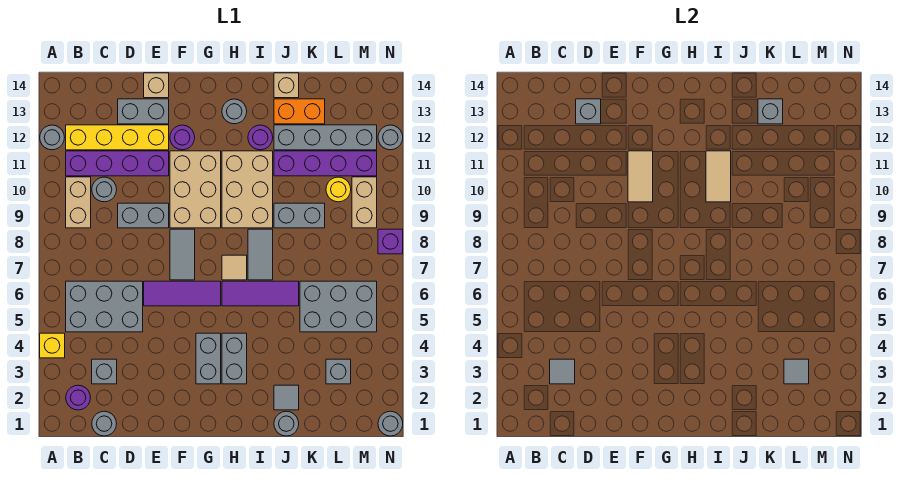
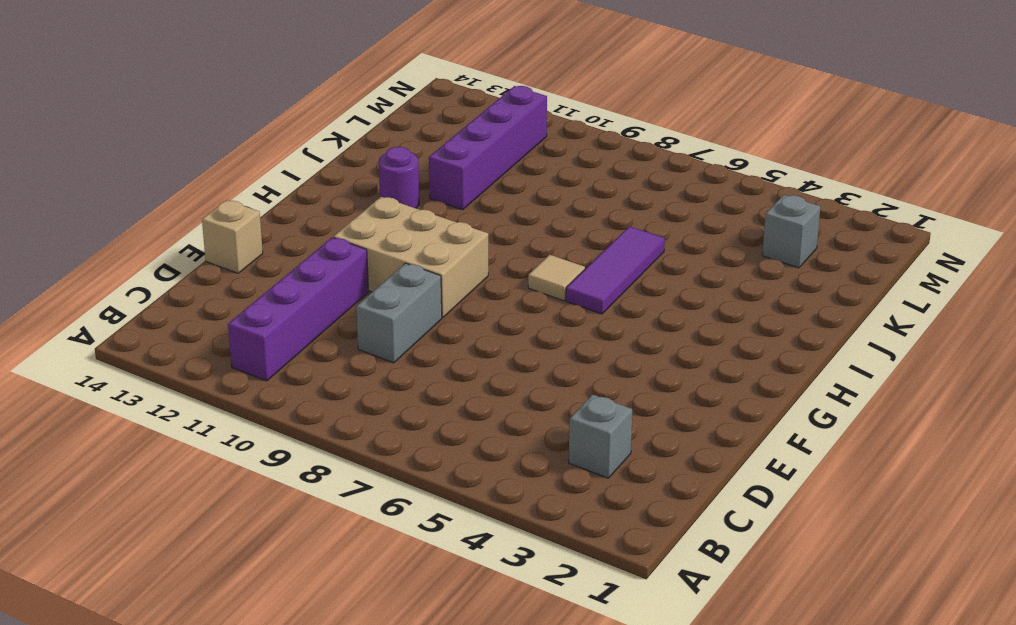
none -> yellow 1x1 brick [40,333,65,358]
none -> grey 1x1 round brick [40,125,64,150]
none -> purple 1x1 round brick [66,385,90,410]
none -> grey 2x3 brick [66,281,143,332]

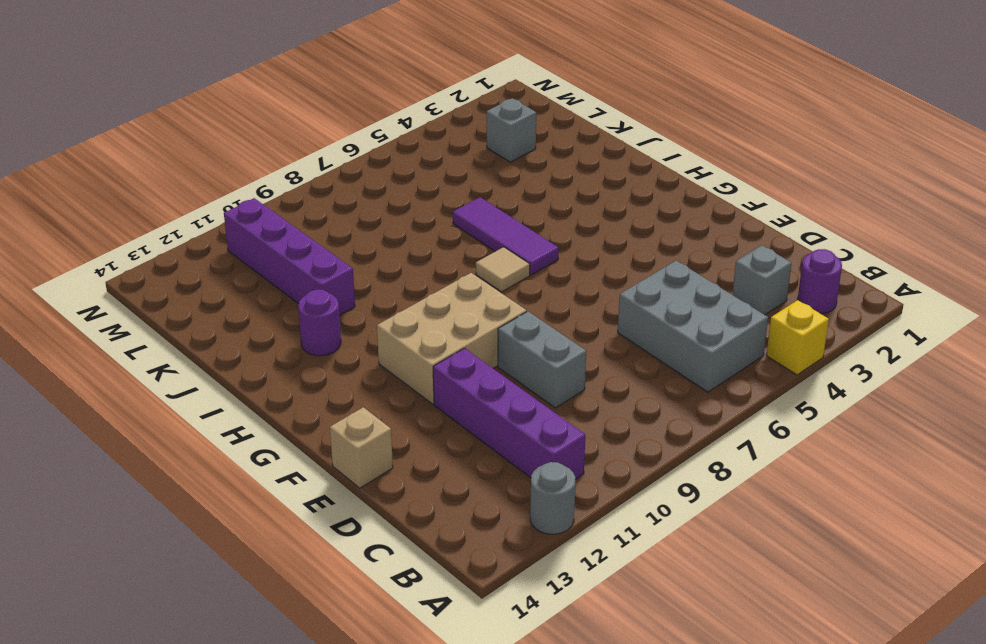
none -> tan 1x2 brick [66,177,91,228]
none -> yellow 1x4 brick [66,125,169,150]
none -> grey 1x1 round brick [92,411,117,436]
none -> grey 1x1 round brick [92,177,117,202]

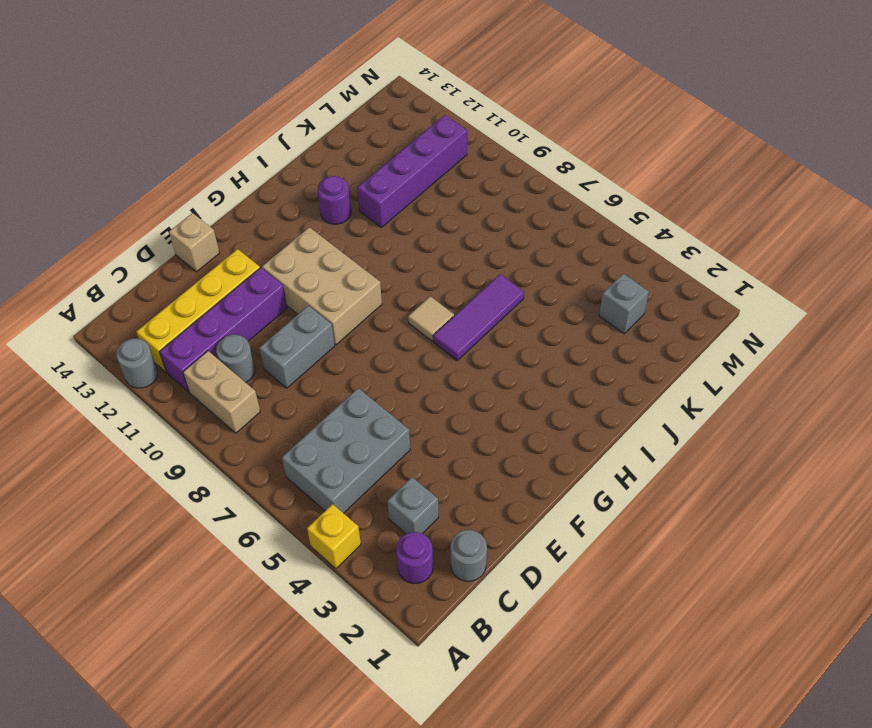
none -> grey 1x2 brick [118,99,169,124]
none -> purple 1x3 tile [144,281,221,306]
none -> grey 1x2 tile [170,229,195,280]
none -> purple 1x1 round brick [170,125,195,150]

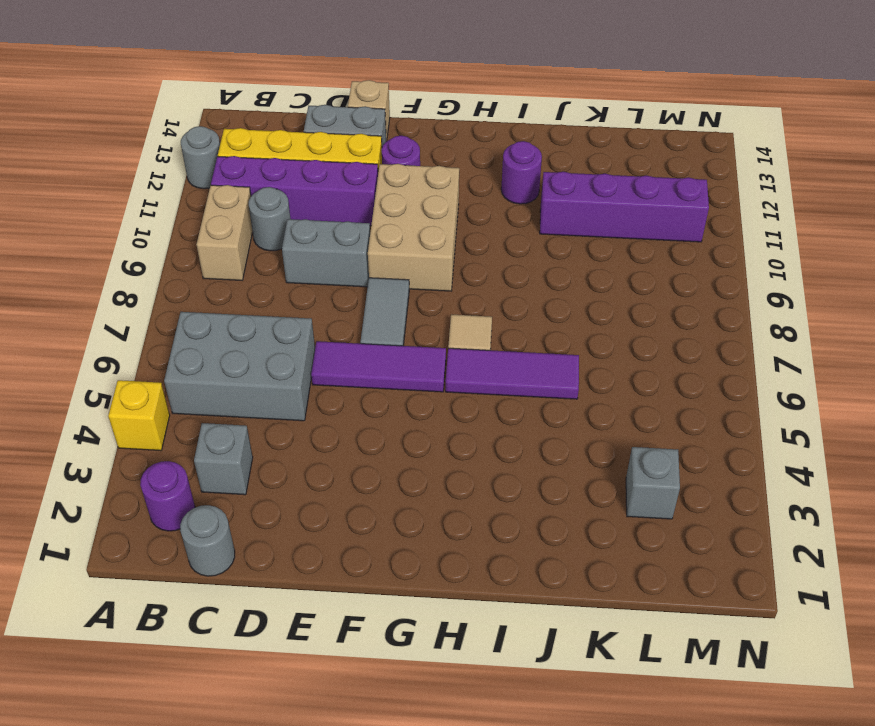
none -> grey 1x2 brick [196,333,221,384]
none -> grey 1x2 brick [222,333,247,384]
none -> tan 2x3 brick [222,151,273,228]
none -> grey 1x1 round brick [222,99,247,124]

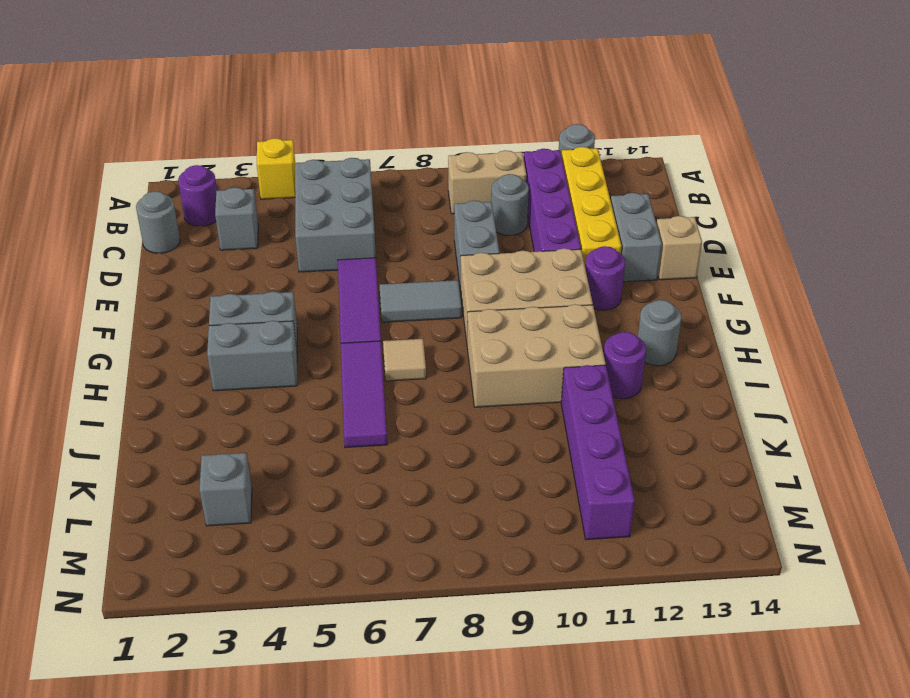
none -> grey 1x2 tile [248,229,273,280]
none -> grey 1x1 round brick [274,411,299,436]
none -> grey 1x1 tile [274,385,299,410]
none -> grey 1x2 brick [274,203,325,228]

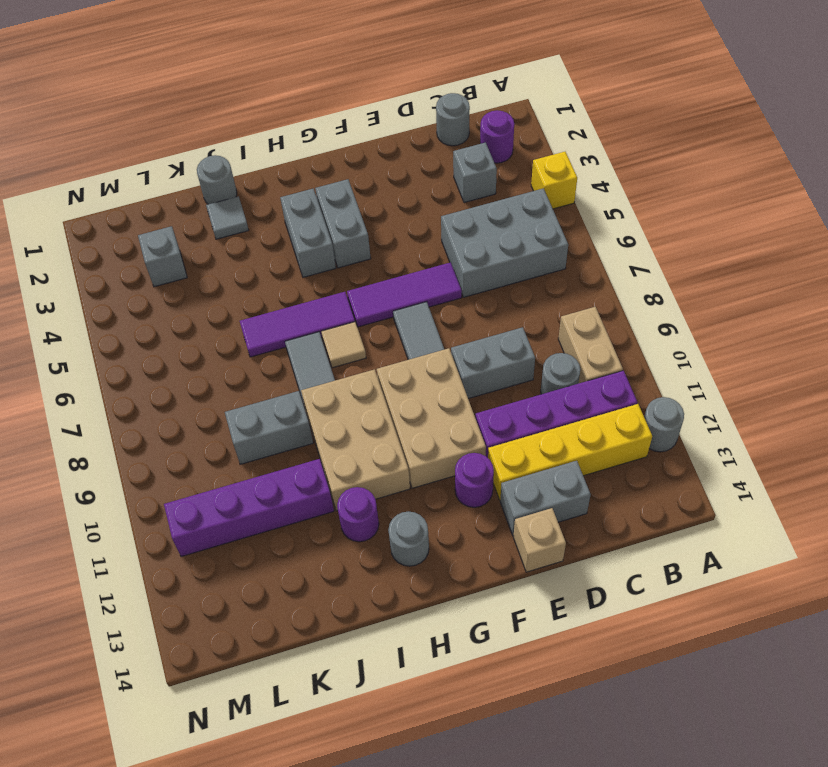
none -> grey 1x4 brick [274,125,377,150]
none -> orange 1x2 brick [274,99,325,124]
none -> tan 1x1 brick [274,73,299,98]
none -> grey 2x3 brick [300,281,377,332]

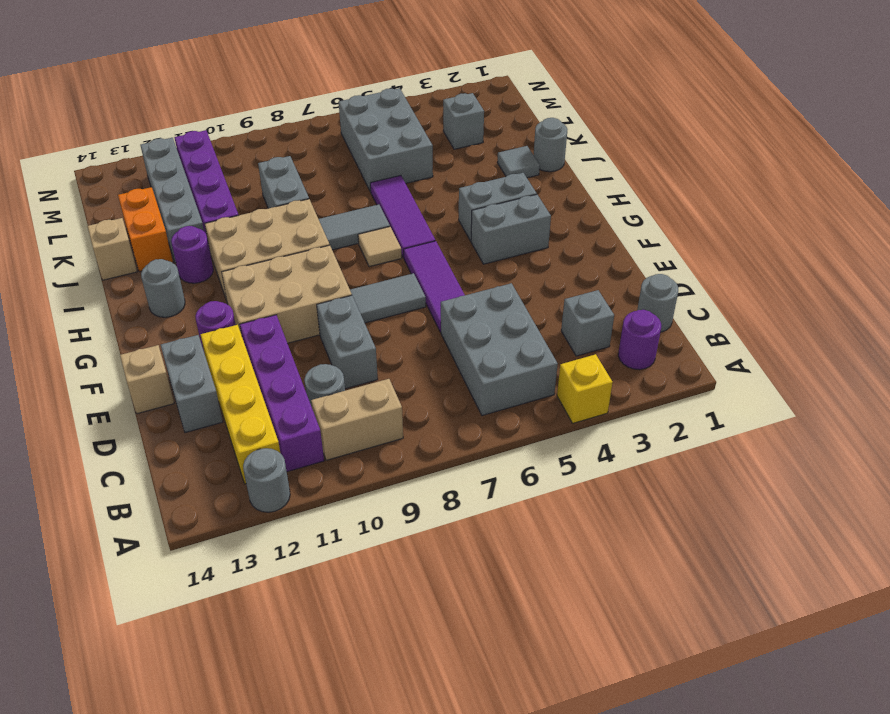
none -> yellow 1x1 round brick [326,177,351,202]
none -> tan 1x2 brick [352,177,377,228]
none -> grey 1x1 round brick [378,411,403,436]
none -> purple 1x1 brick [378,229,403,254]

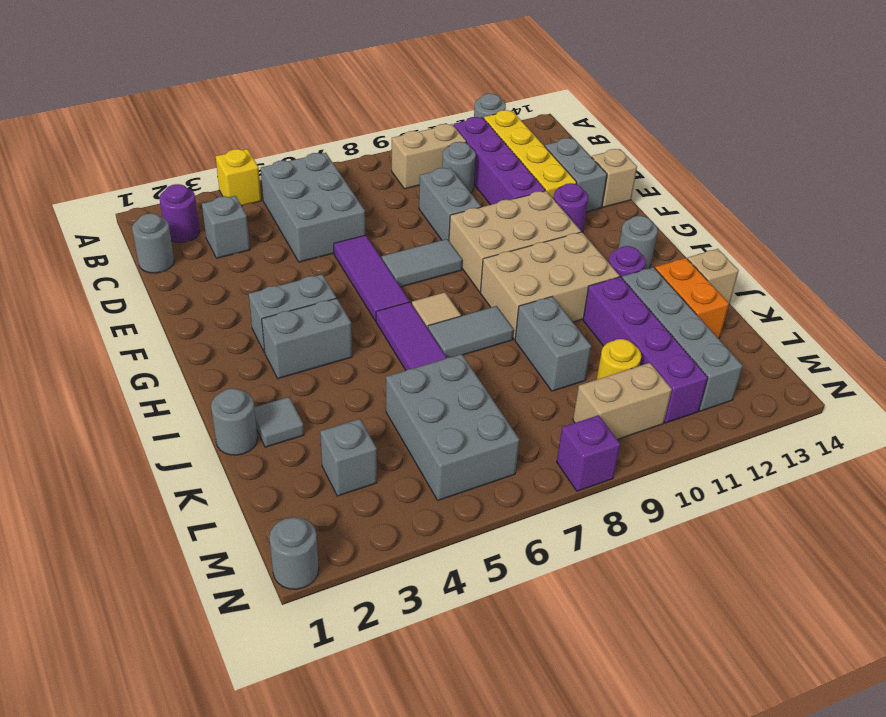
none -> grey 1x1 round brick [378,125,403,150]
none -> grey 1x1 tile [550,359,575,384]
none -> grey 1x1 brick [576,99,601,124]
none -> tan 1x2 tile [628,151,653,202]

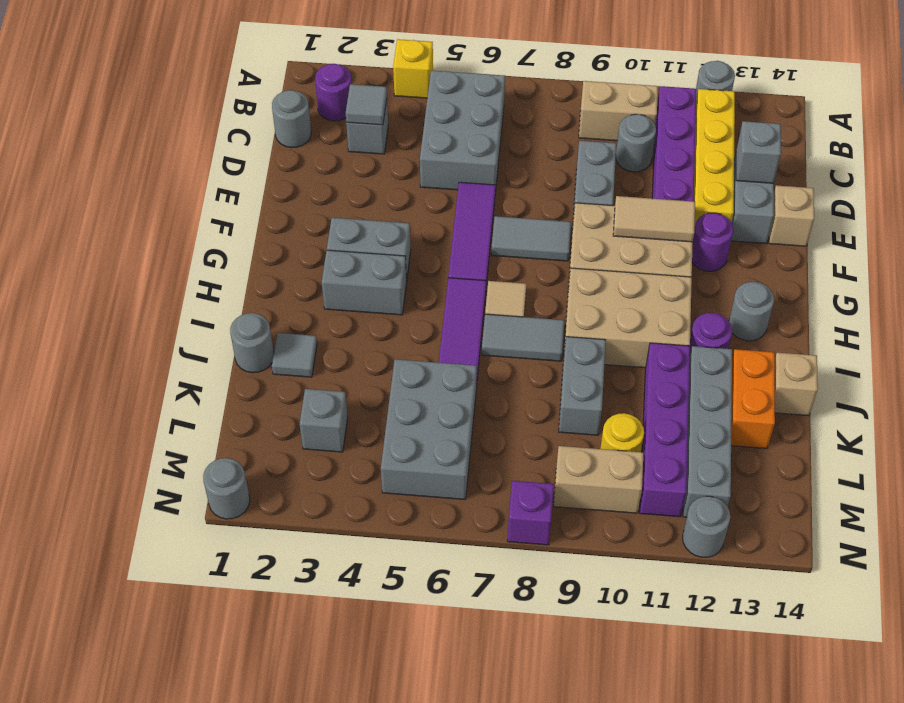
none -> tan 1x2 tile [706,151,731,202]
none -> grey 1x1 brick [758,99,783,124]
none -> grey 1x1 tile [784,359,809,384]

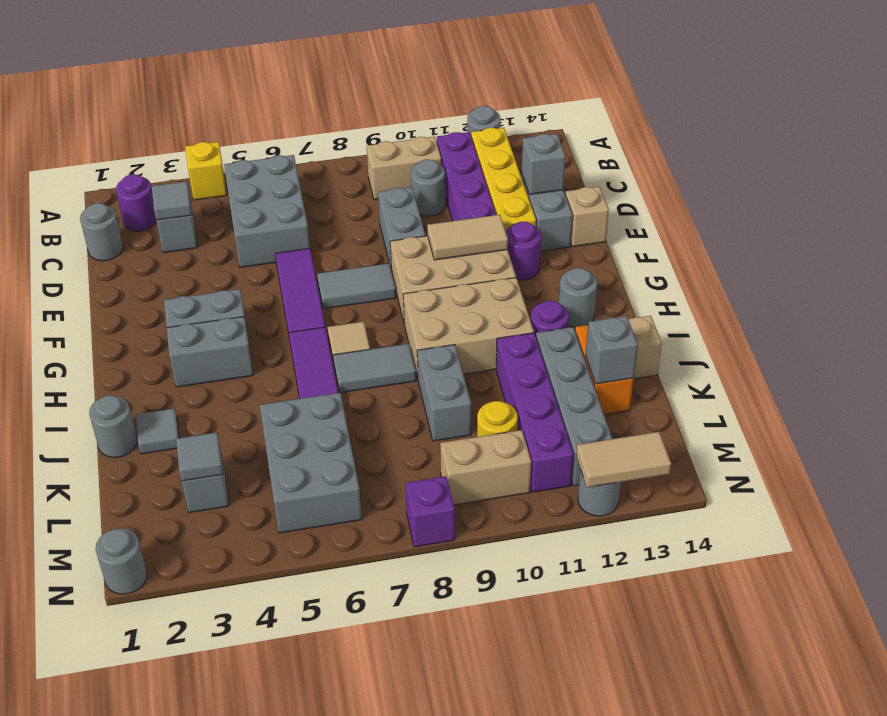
tan 1x2 tile [576,432,671,487] -> tan 1x2 tile moved to [706,151,731,202]

